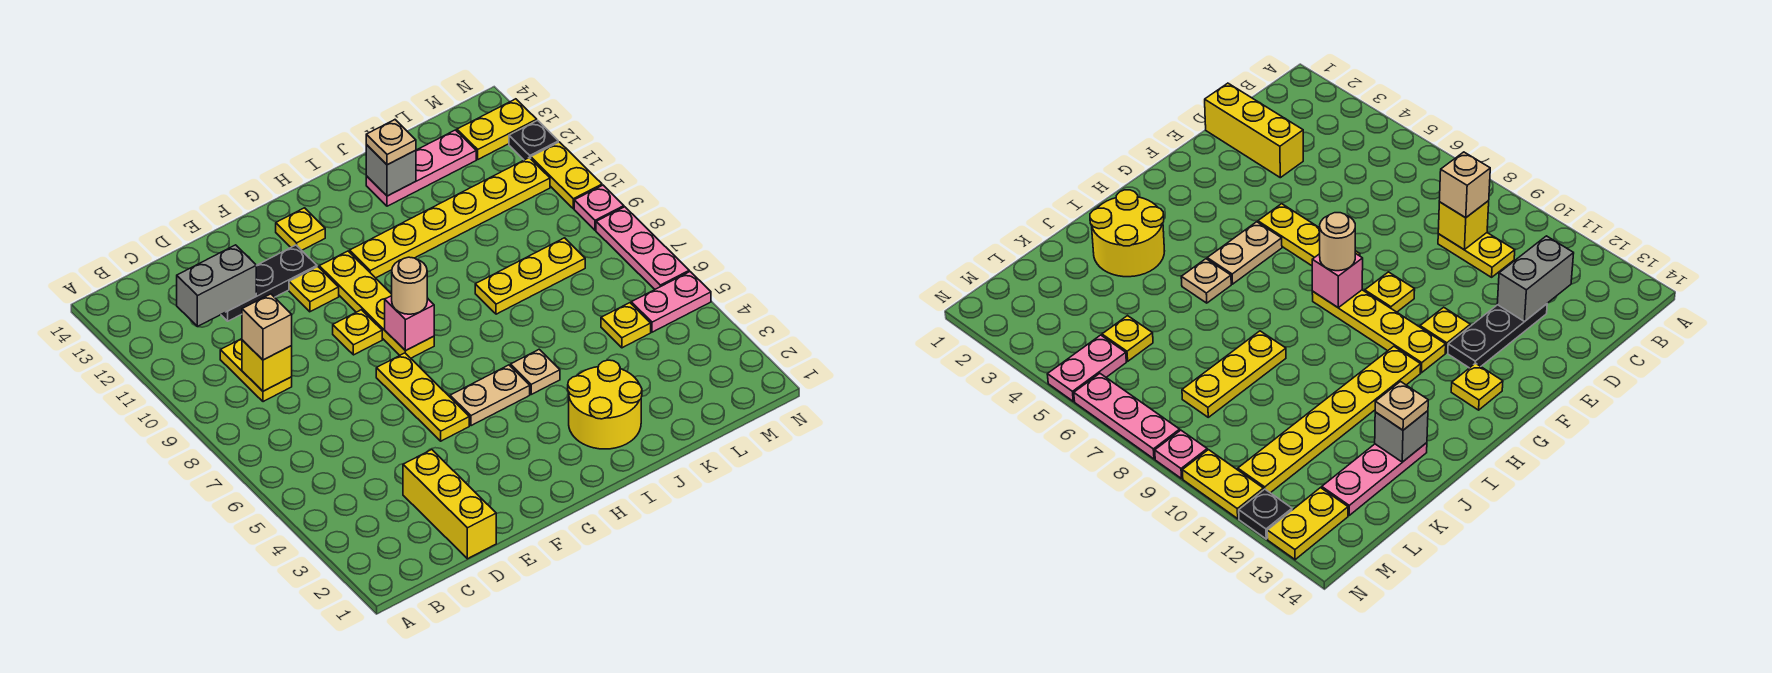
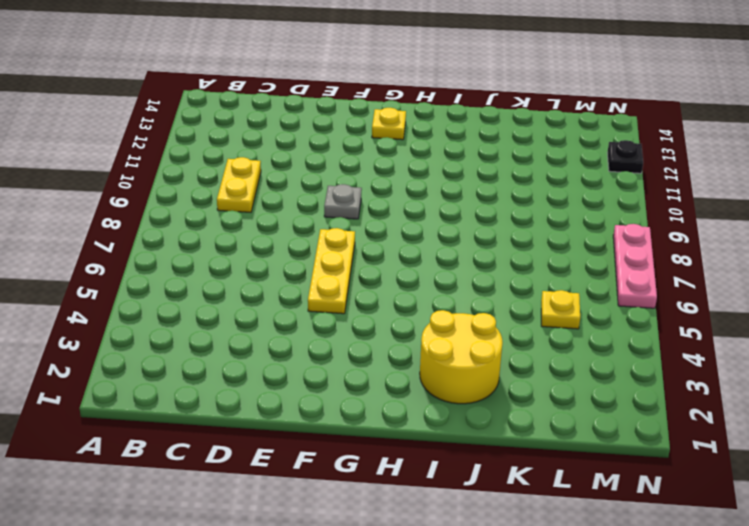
grey 1x1 plate [324,184,362,219] -> yellow 1x1 plate [333,310,382,355]
none -> yellow 1x3 brick [403,450,496,559]
none -> black 1x3 plate [221,245,317,321]
none -> yellow 1x1 plate [289,267,339,312]

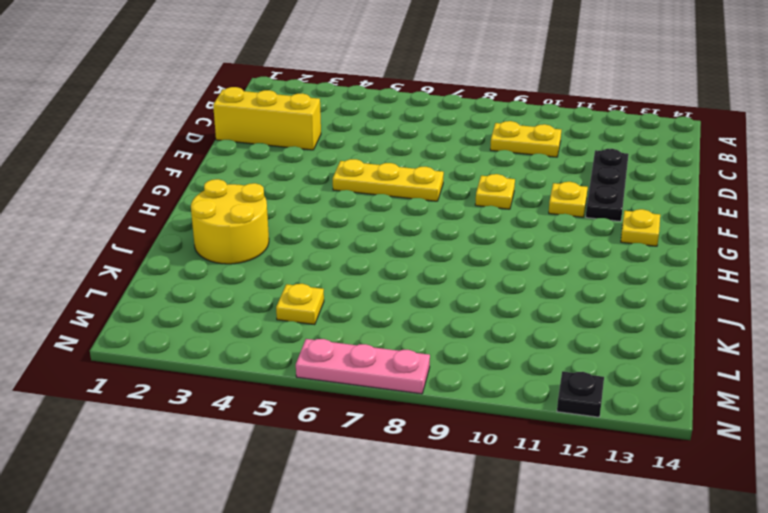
none -> tan 1x2 plate [450,365,530,426]
none -> yellow 1x4 plate [319,251,434,358]
none -> yellow 1x6 plate [350,158,550,278]

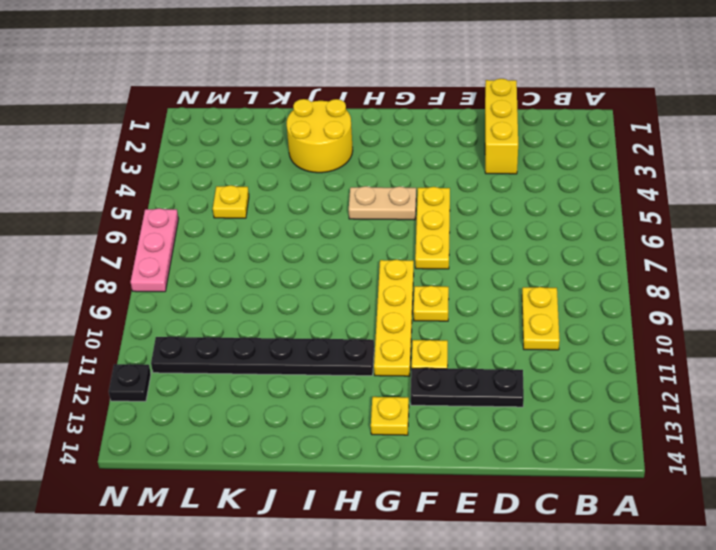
black 1x6 plate [151,337,374,376] -> yellow 1x6 plate [350,158,550,278]
none -> tan 1x1 plate [511,349,560,394]
none -> yellow 1x3 plate [475,238,585,314]
none -> pink 1x3 plate [366,130,476,206]

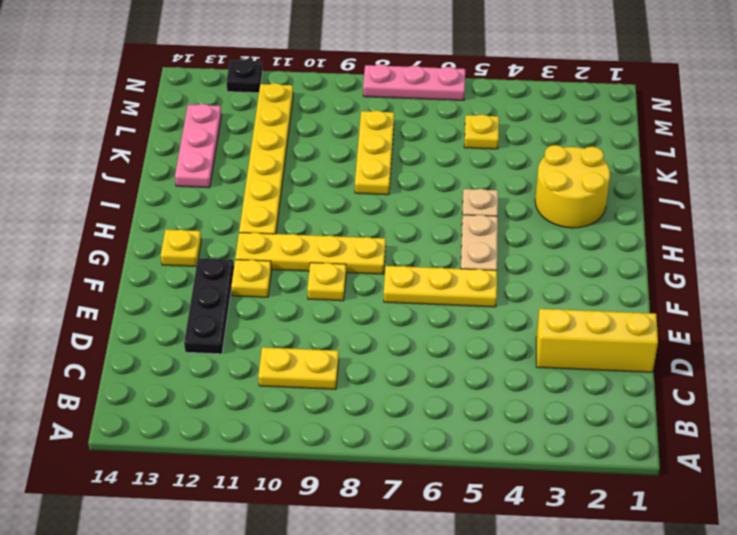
none -> pink 1x2 plate [631,272,711,332]
none -> yellow 1x2 plate [457,99,537,159]
none -> pink 1x1 plate [574,185,624,230]

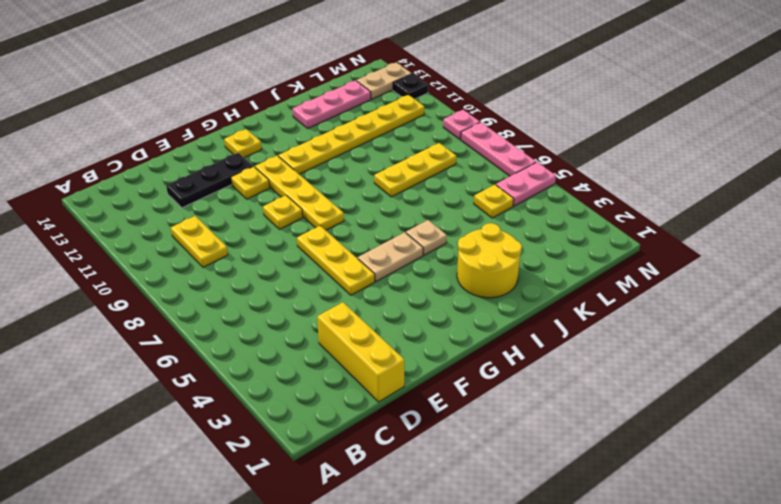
tan 1x2 plate [357,62,412,99] -> yellow 1x2 plate [457,99,537,159]
none -> yellow 1x2 plate [531,142,602,209]
none -> yellow 1x1 brick [242,340,292,391]
none -> grey 1x2 brick [177,245,256,327]

